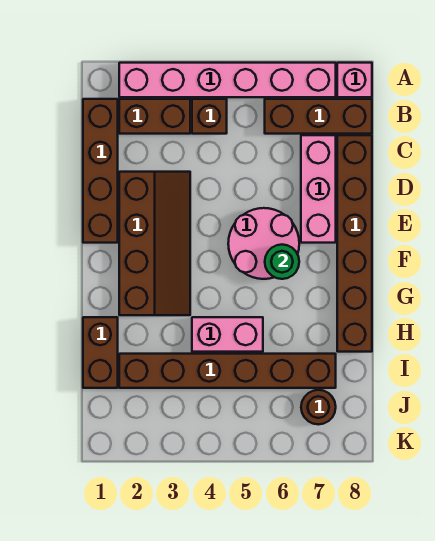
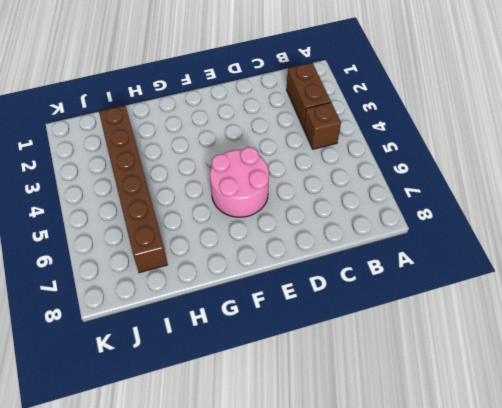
none -> pink 1x6 brick [119,63,336,97]
none -> pink 1x1 brick [337,63,372,97]
none -> brown 1x4 brick [83,99,118,243]

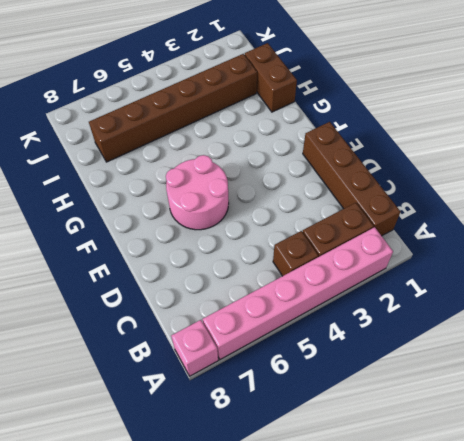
none -> brown 1x3 brick [265,99,372,134]
none -> pink 1x3 brick [301,135,336,243]
none -> brown 1x6 brick [337,135,372,352]

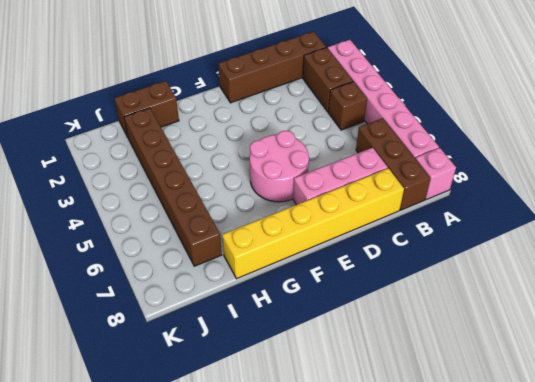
yellow 1x6 brick [222,168,404,279] -> brown 1x6 brick [337,135,372,352]
none -> brown 2x4 slope [119,172,190,315]
none -> pink 1x2 brick [192,317,263,352]
none -> brown 1x1 round brick [301,390,336,424]

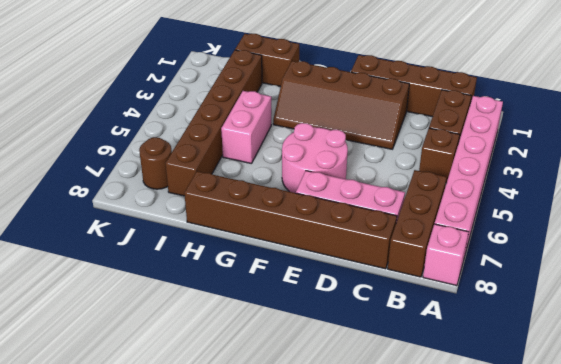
none -> green 1x1 round brick [265,245,299,279]

